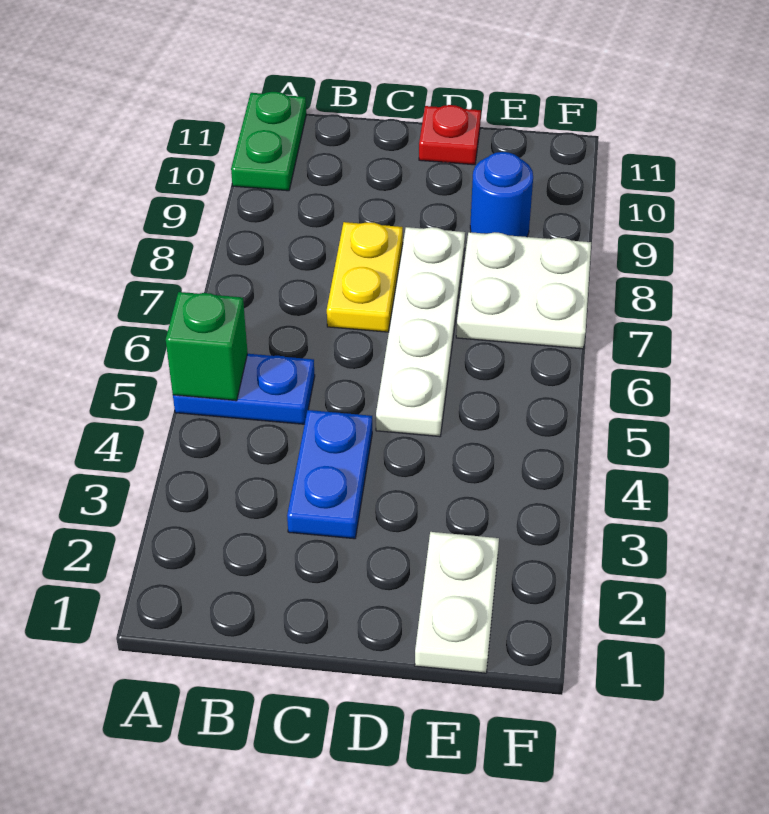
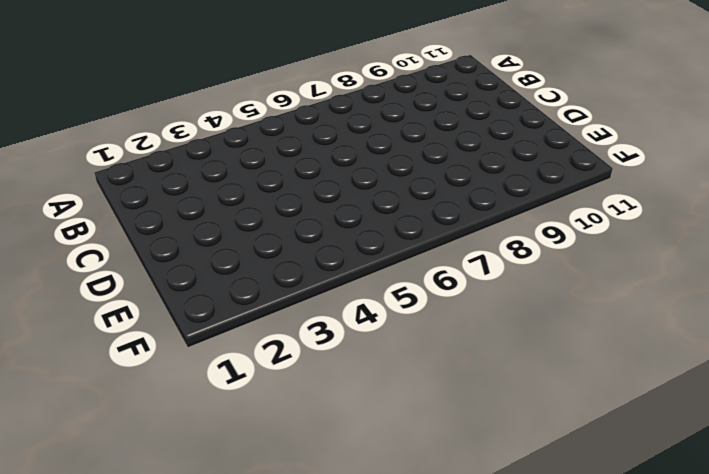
none -> blue 1x2 plate [173,354,315,424]
none -> green 1x2 plate [231,92,306,191]

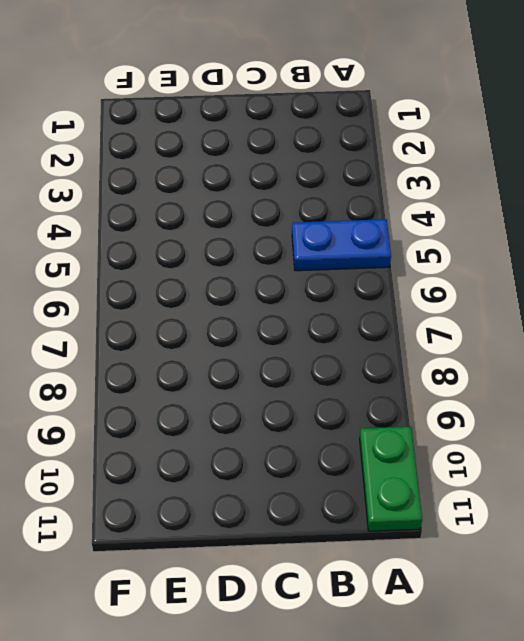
none -> blue 1x2 plate [287,410,372,539]
none -> yellow 1x2 plate [327,222,403,332]

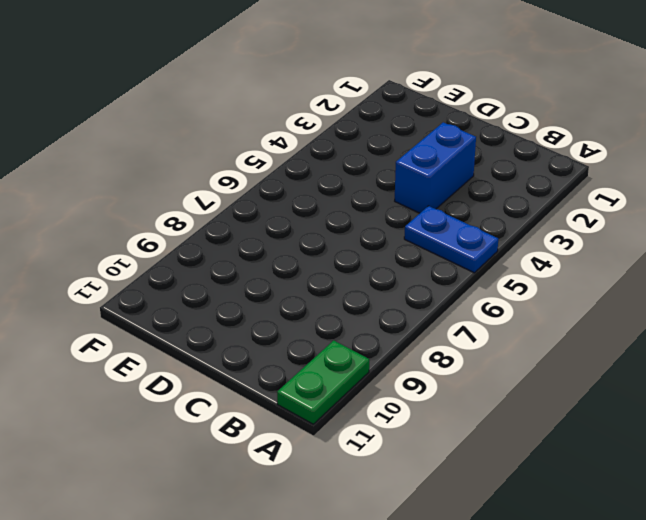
blue 1x2 brick [395,122,476,213] -> blue 1x2 plate [287,410,372,539]
none -> yellow 1x2 plate [327,222,403,332]
none -> white 1x4 plate [376,227,465,437]

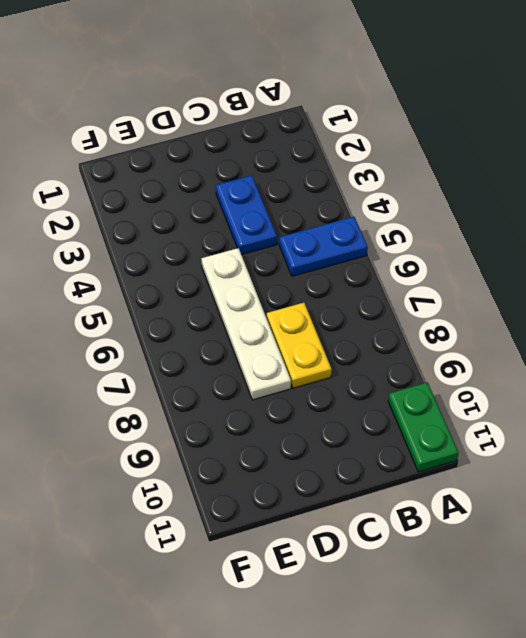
none -> red 1x1 plate [419,105,481,165]
none -> white 1x2 plate [415,532,499,673]

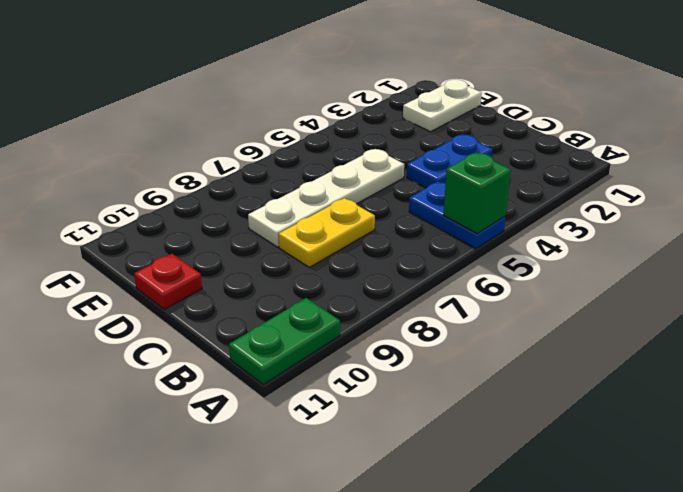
none -> white 2x2 plate [456,232,591,349]
none -> blue 1x1 round brick [470,152,533,237]

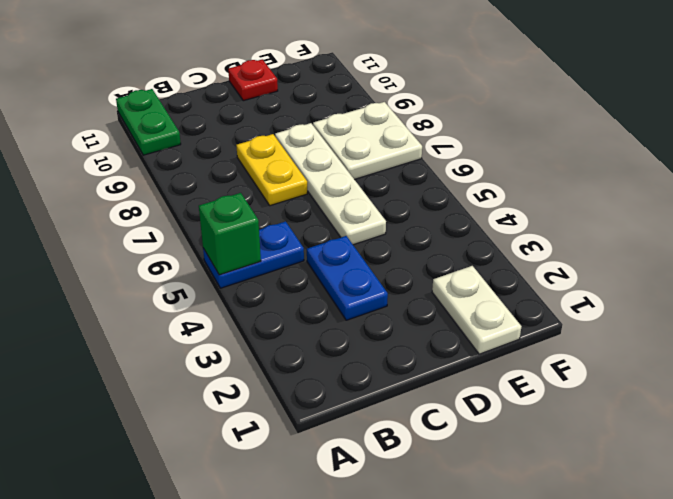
none -> blue 1x1 round brick [470,152,533,237]

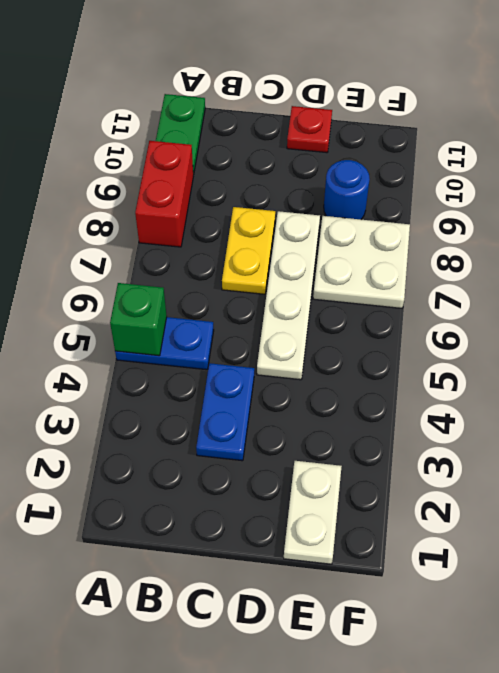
red 1x2 brick [135,141,194,247] -> none

